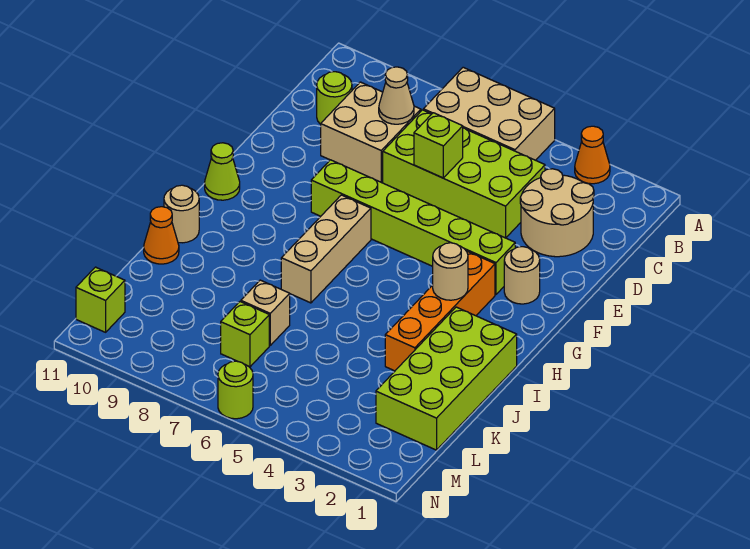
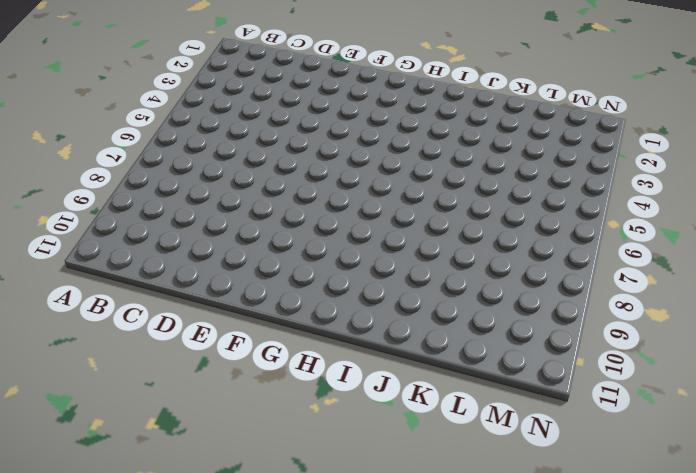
none -> orange 1x1 cone [575,126,610,184]
none -> tan 2x3 brick [423,67,555,160]
none -> tan 2x2 round brick [520,169,594,257]

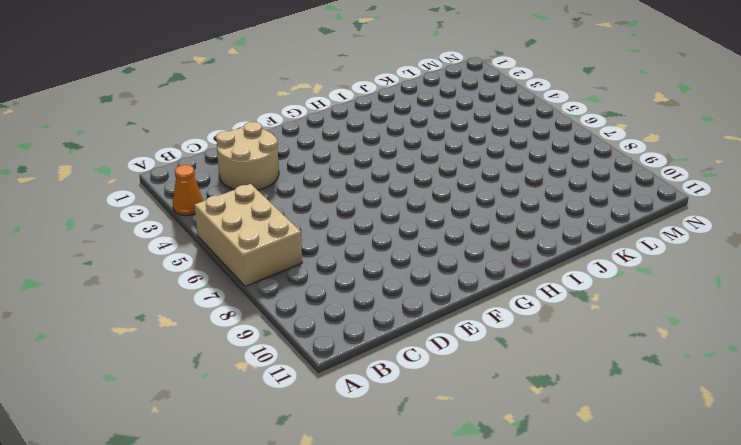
none -> lime 2x4 brick [383,110,545,238]
none -> tan 2x2 brick [321,82,421,182]
none -> lime 1x1 round brick [317,72,352,124]

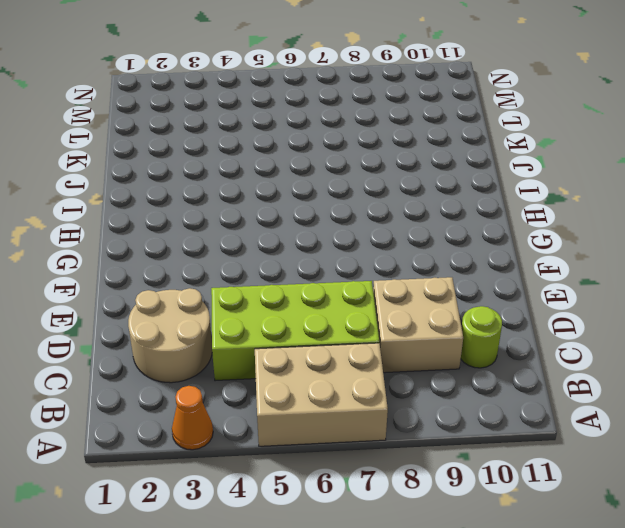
none -> tan 1x1 round brick [504,247,540,304]
none -> lime 1x6 brick [311,160,515,295]
none -> orange 1x4 brick [385,251,495,371]

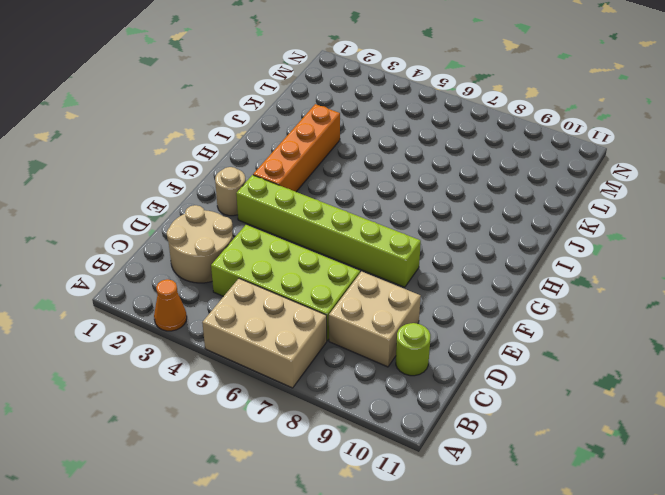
none -> tan 1x3 brick [281,195,371,303]
none -> lime 1x1 cone [205,143,240,200]
none -> lime 2x4 brick [376,307,517,450]

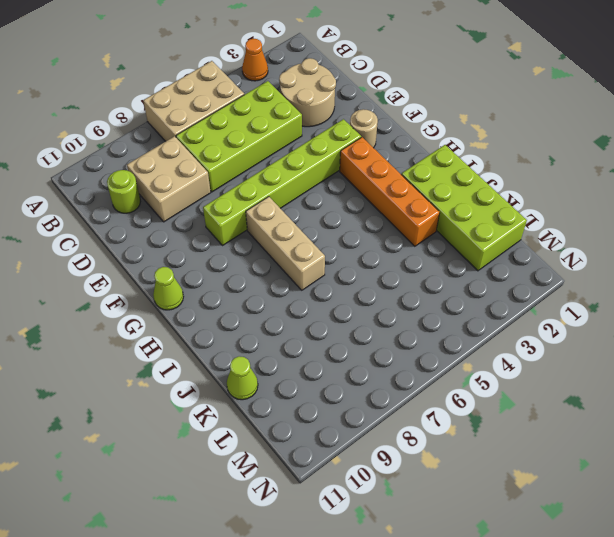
lime 1x1 cone [227,356,258,400] -> none
none -> tan 1x1 round brick [164,185,199,243]
none -> orange 1x1 cone [144,207,179,264]
none -> tan 1x1 brick [241,280,290,345]

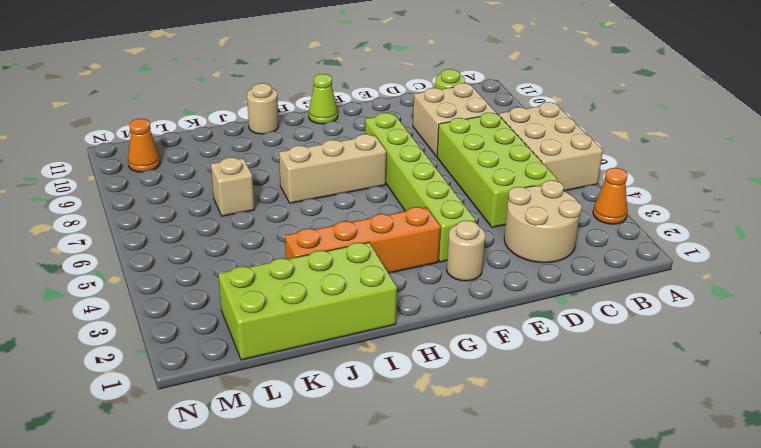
orange 1x1 cone [128,119,160,172] -> orange 1x1 cone moved to [144,207,179,264]
none -> lime 1x1 brick [221,302,269,367]
none -> lime 1x1 brick [76,267,125,332]
none -> lime 1x1 round brick [218,361,253,419]

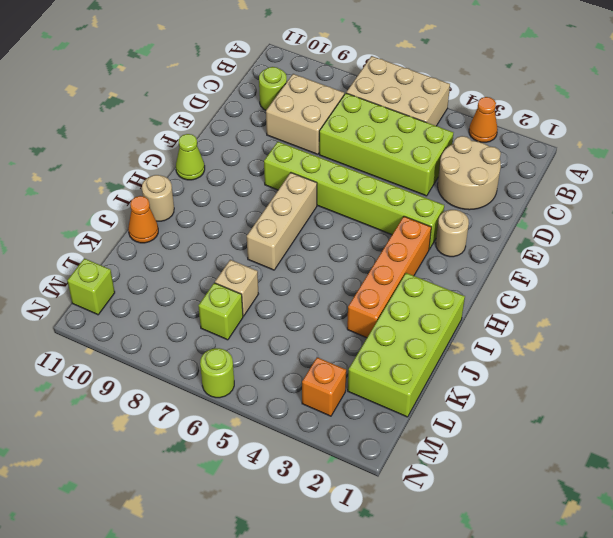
orange 1x1 brick [302,357,346,416] -> none
none -> tan 1x1 cone [379,67,414,124]
none -> lime 1x1 brick [414,113,463,178]
none -> tan 1x1 round brick [433,243,468,300]

